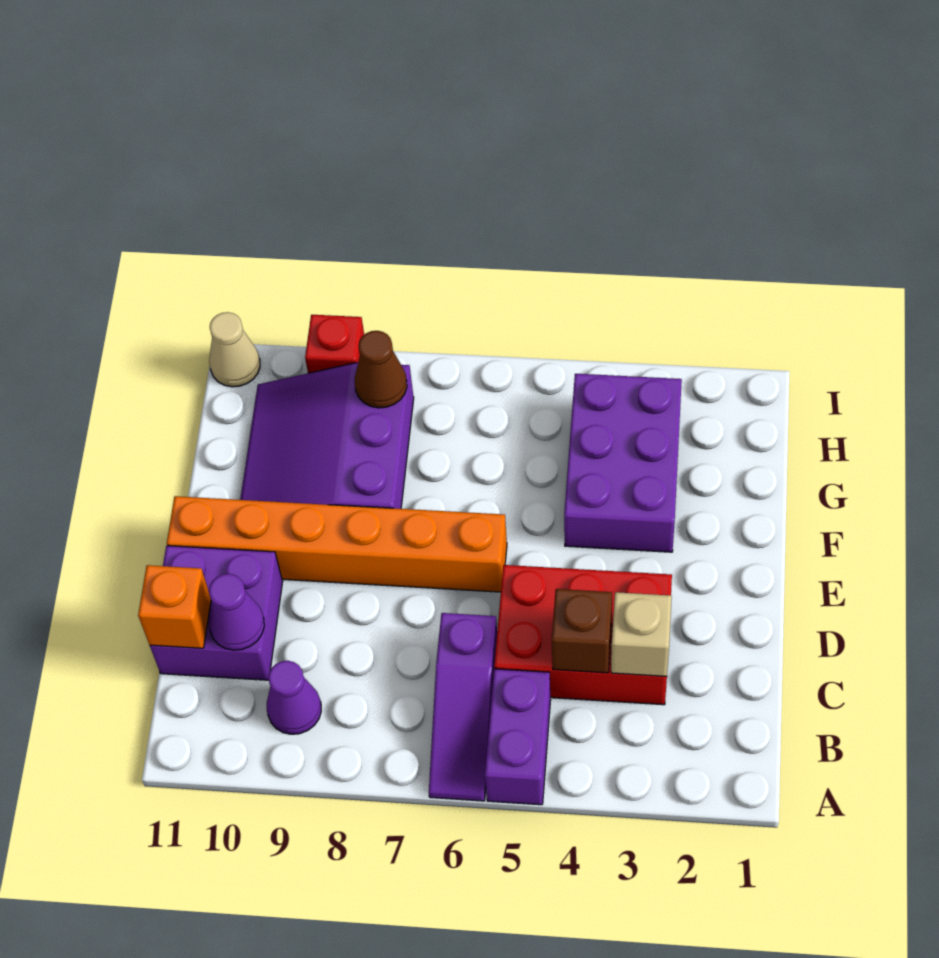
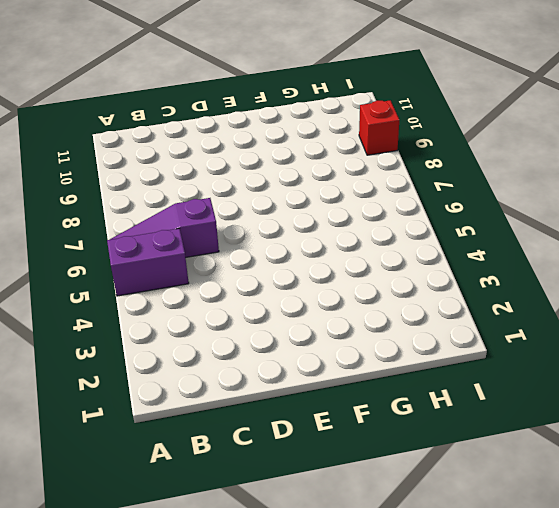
none -> purple 1x1 cone [267,661,321,734]
none -> red 2x3 brick [494,565,672,705]
none -> purple 2x2 brick [150,546,283,680]

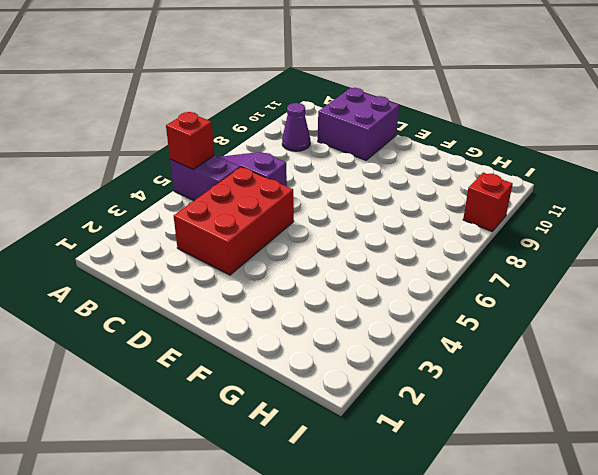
red 1x1 brick [166,112,214,169] -> none
none -> orange 1x6 brick [167,496,507,592]
none -> purple 2x3 brick [564,374,682,552]
none -> purple 3x3 slope [240,363,414,509]

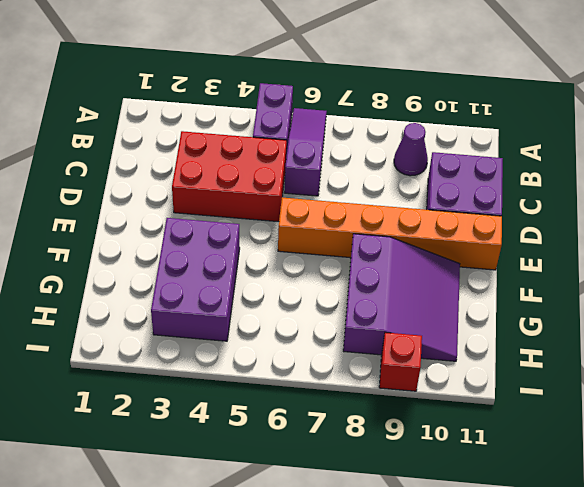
none -> tan 1x1 cone [209,312,260,387]
none -> tan 1x1 brick [611,592,672,676]
none -> brown 1x1 brick [552,589,612,673]

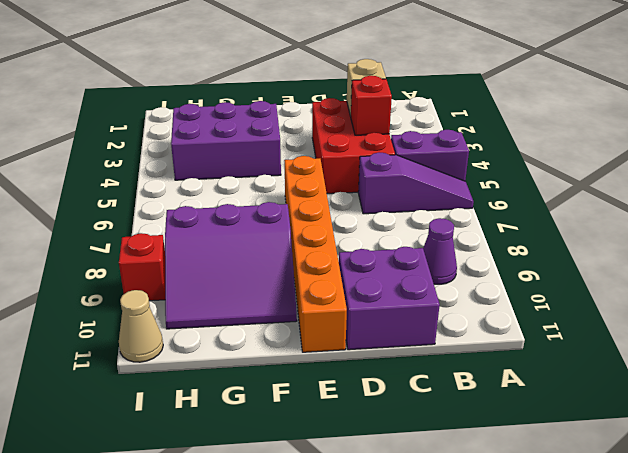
red 1x1 brick [351,76,392,135] -> brown 1x1 brick [552,589,612,673]
none -> purple 1x1 cone [209,574,264,650]
none -> orange 1x1 brick [138,565,211,648]
none -> brown 1x1 cone [355,331,407,408]

